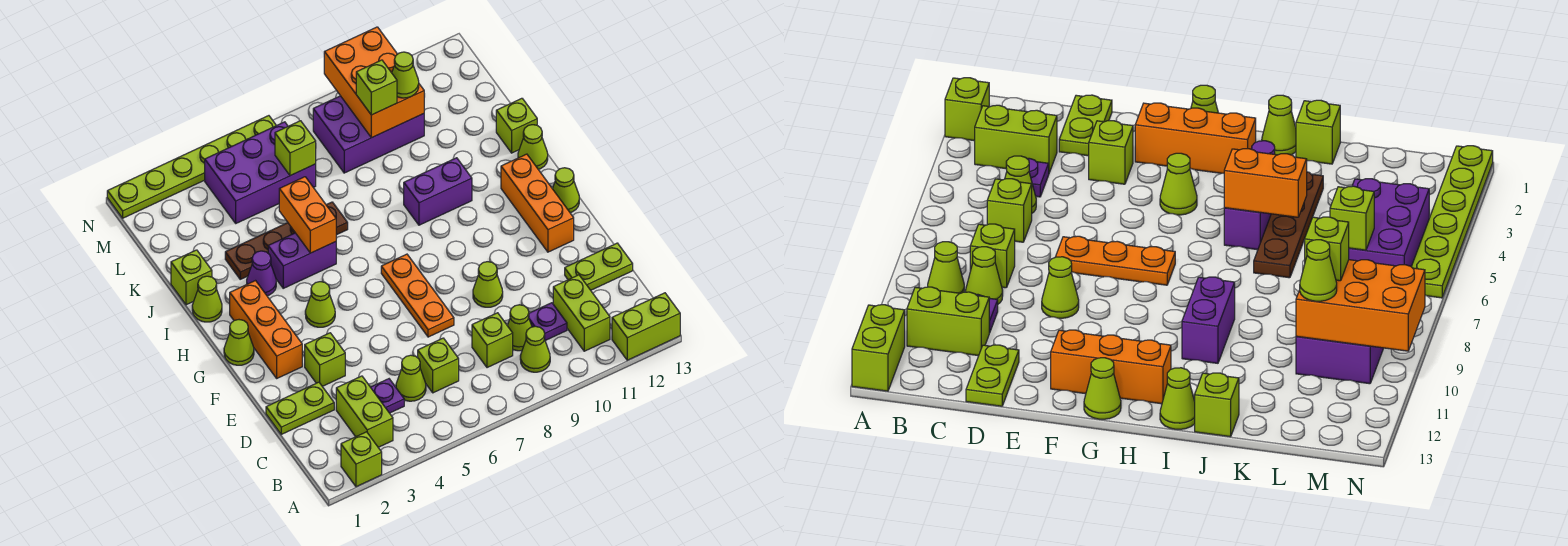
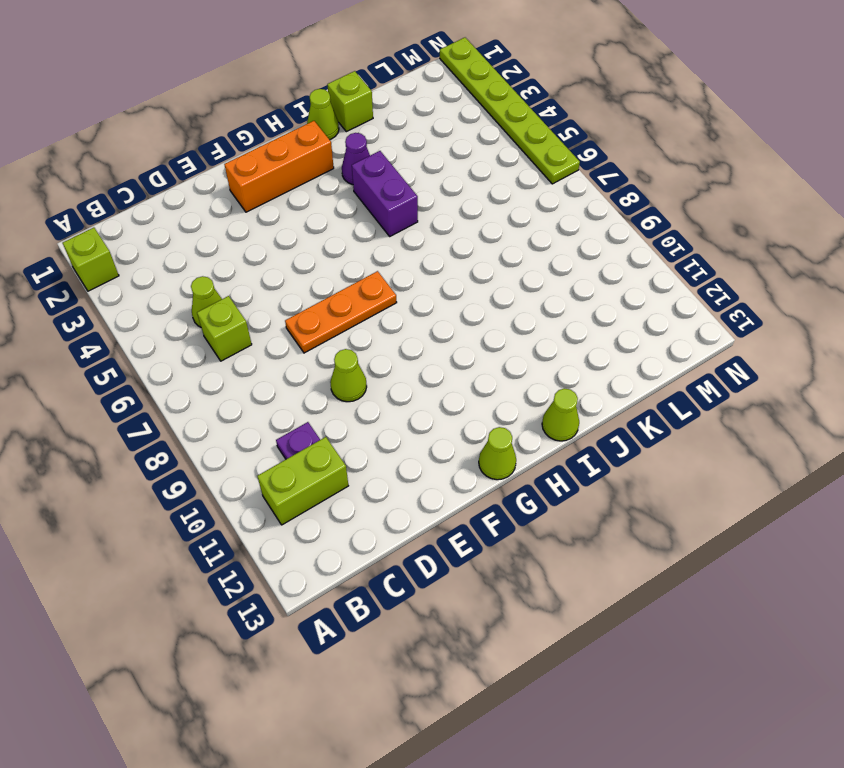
none -> lime 1x2 brick [612,293,680,360]
none -> lime 1x2 brick [336,376,393,447]
none -> lime 1x1 cone [520,326,550,372]
none -> purple 1x1 plate [371,379,404,413]

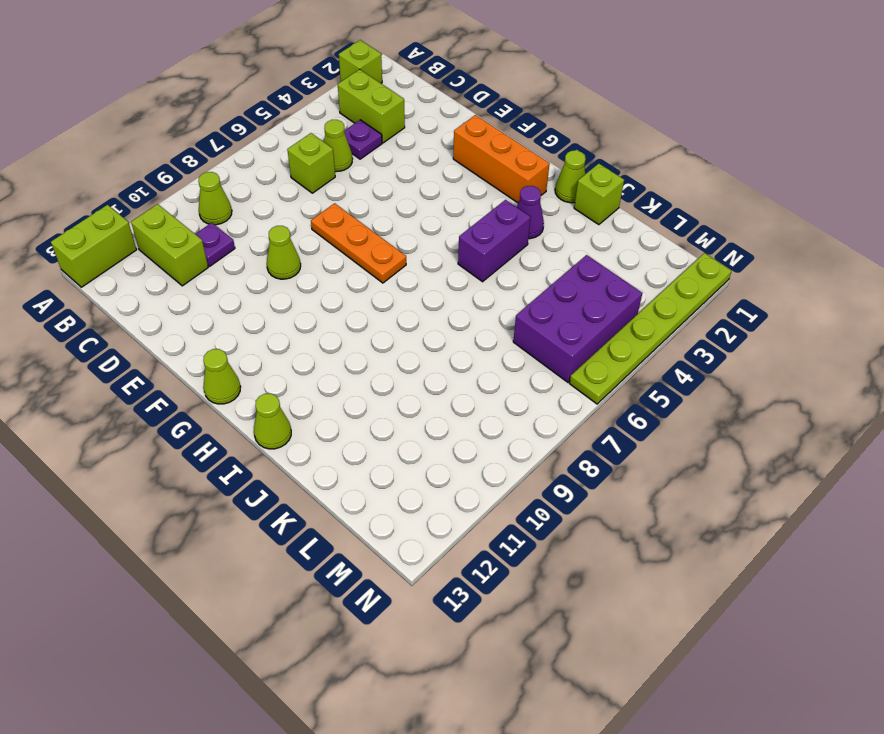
none -> lime 1x1 brick [472,313,513,368]
none -> lime 1x1 cone [507,305,532,351]
none -> lime 1x2 plate [266,382,334,434]
none -> lime 1x2 plate [565,243,633,290]

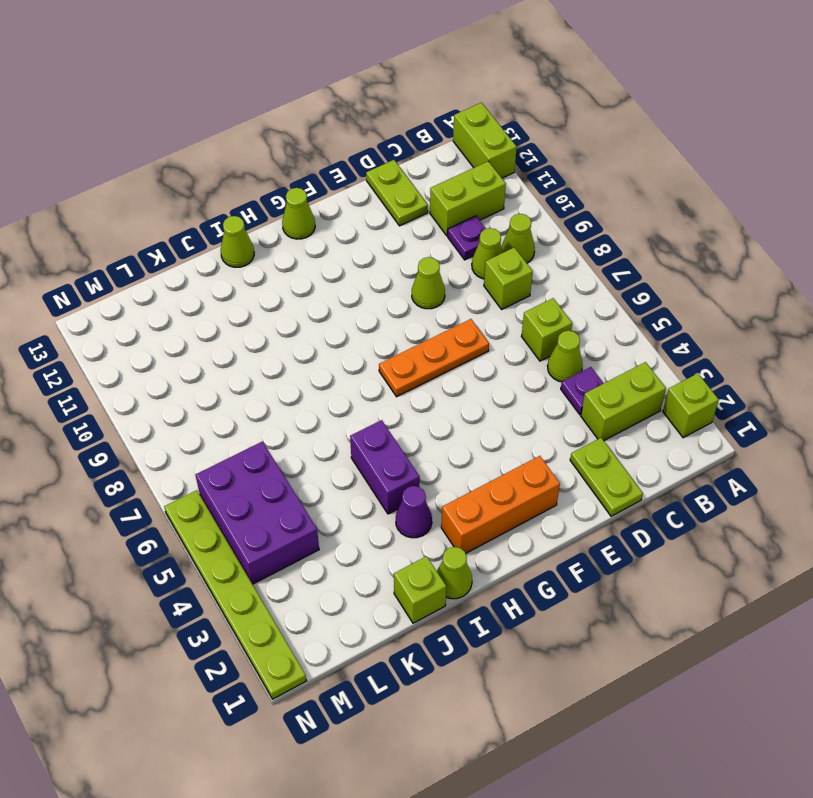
none -> lime 1x1 brick [305,333,345,386]
none -> orange 1x3 brick [501,154,574,252]
none -> lime 1x1 cone [224,320,254,365]
none -> lime 1x1 cone [305,282,335,327]

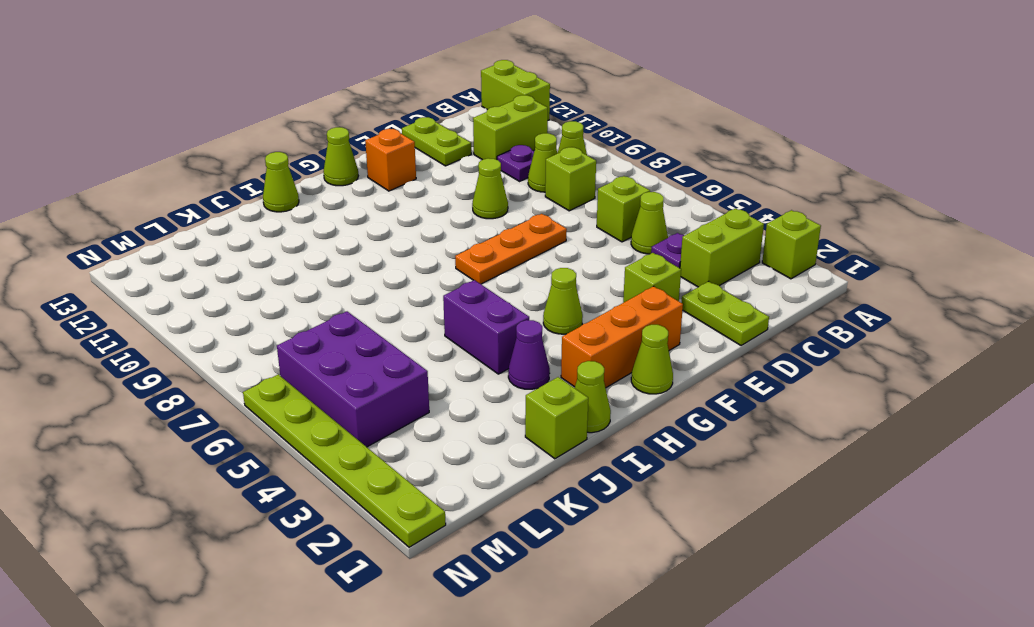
orange 1x1 brick [365,129,416,191] -> orange 1x3 brick [501,154,574,252]
none -> purple 1x2 brick [404,158,472,225]
none -> brown 1x4 plate [225,202,348,279]
none -> lime 1x1 brick [496,98,537,153]
none -> purple 2x3 brick [313,96,424,173]

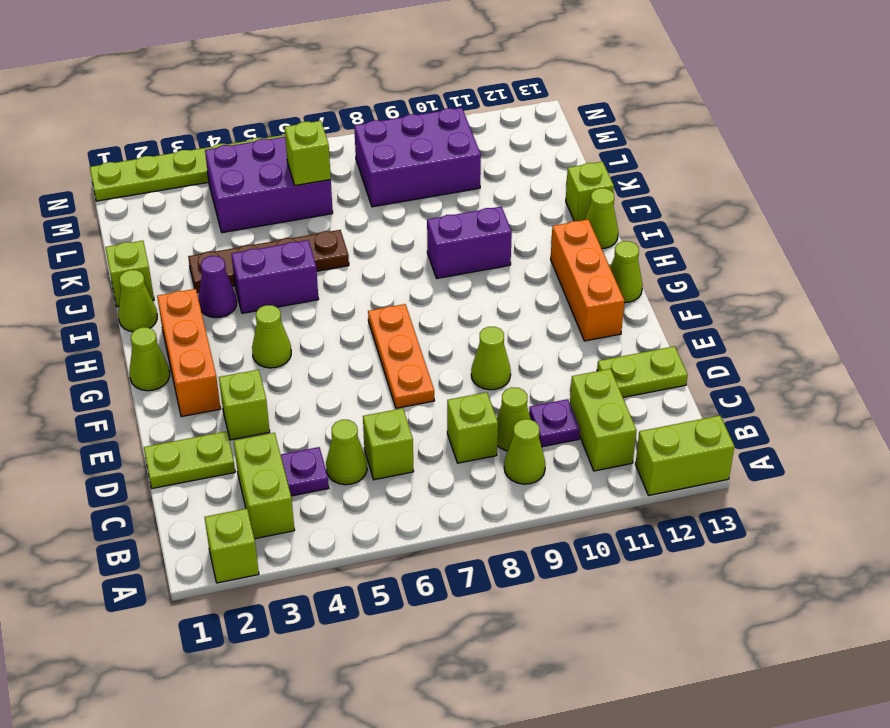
none -> orange 1x2 brick [279,177,336,253]
none -> orange 2x3 brick [324,27,424,138]
none -> lime 1x1 brick [356,60,397,115]
none -> lime 1x1 cone [392,52,419,98]

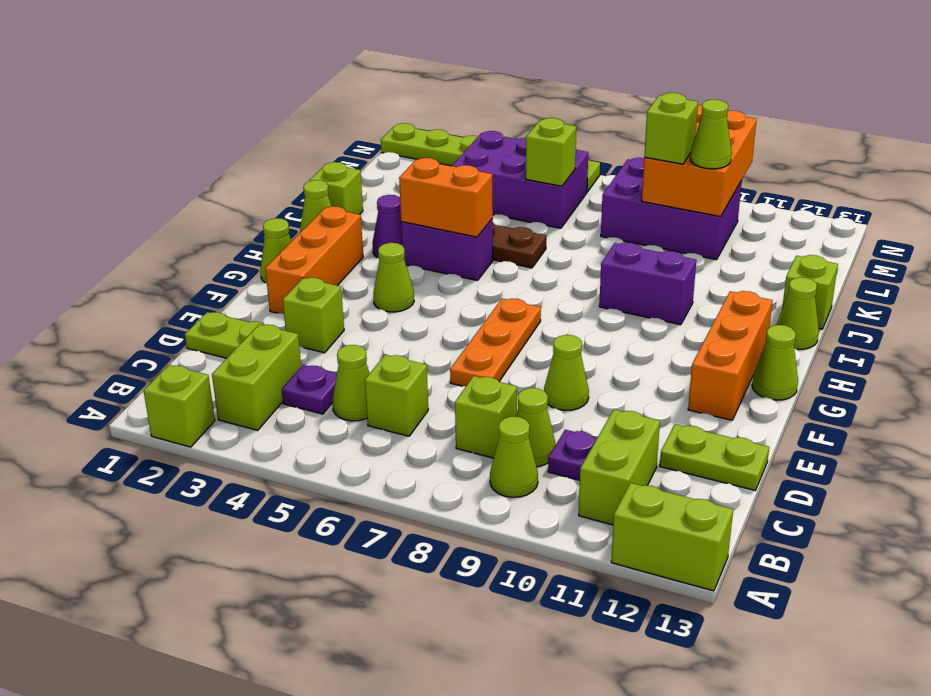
orange 1x2 brick [399,158,493,237] -> orange 1x2 brick turned to [279,177,336,253]

